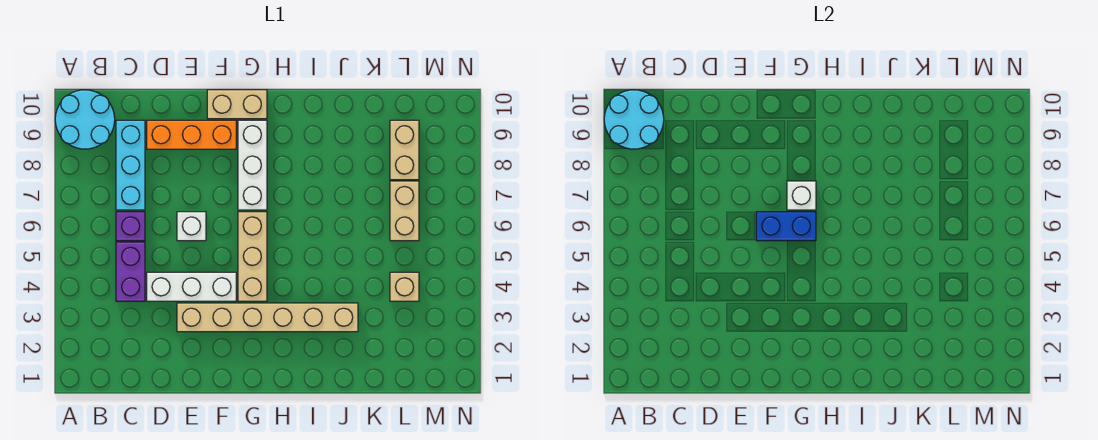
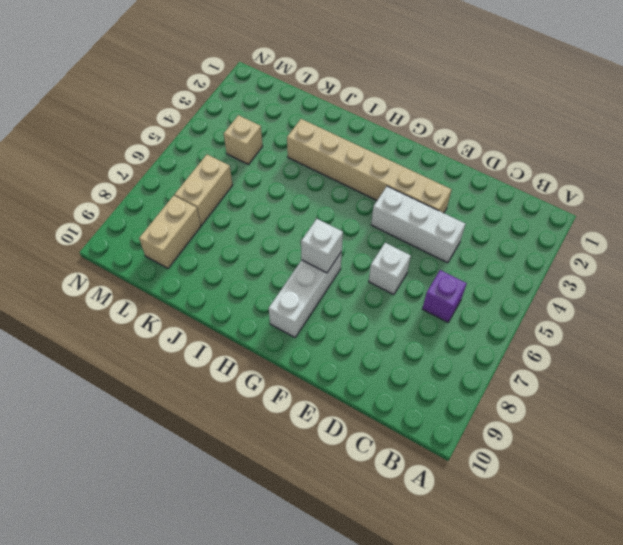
none -> cyan 2x2 round brick [55,90,115,149]
none -> purple 1x2 brick [116,242,145,301]
none -> cyan 1x3 brick [116,120,145,210]

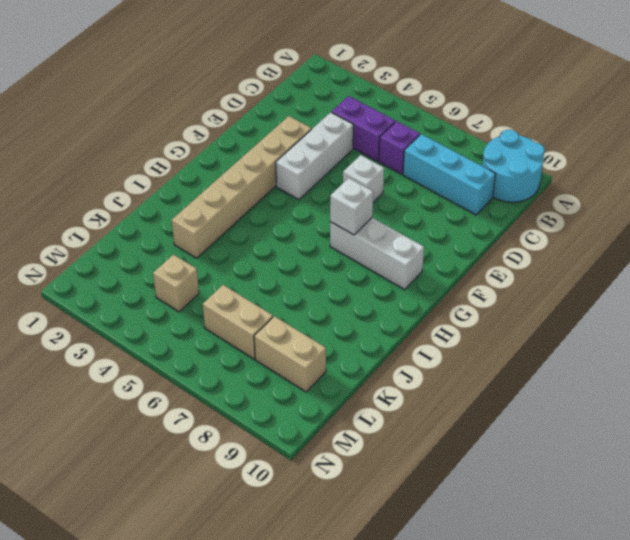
none -> orange 1x3 brick [147,120,236,149]
none -> tan 1x2 brick [207,90,267,119]
none -> tan 1x3 brick [238,212,267,301]

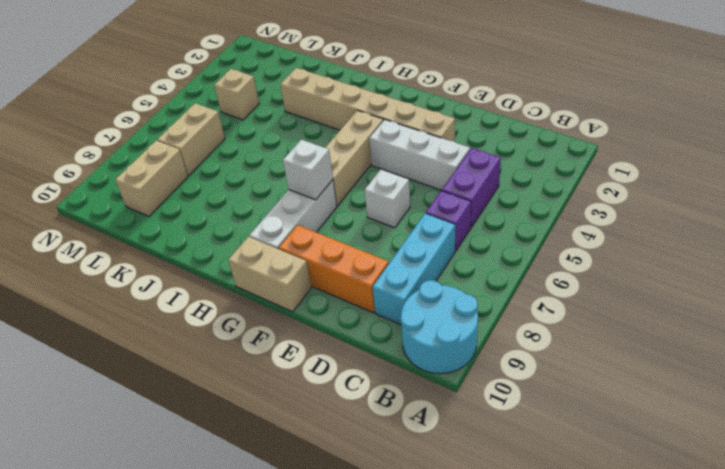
none -> cyan 2x2 round brick [604,90,664,149]
none -> blue 1x2 brick [756,212,816,241]

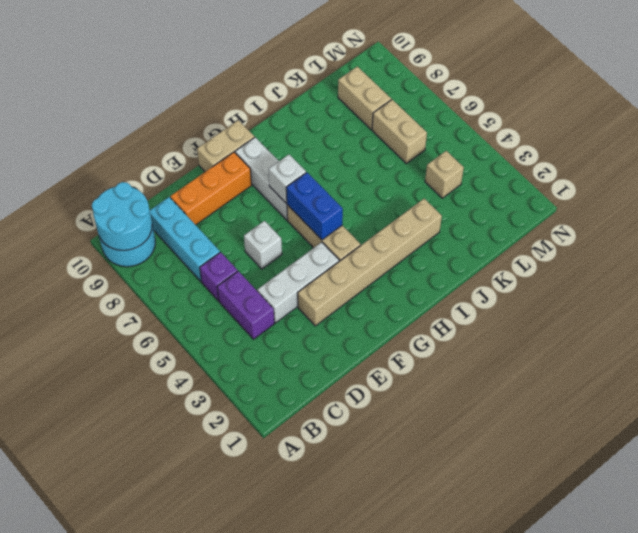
blue 1x2 brick [286,173,343,240] -> blue 1x2 brick turned to [756,212,816,241]

